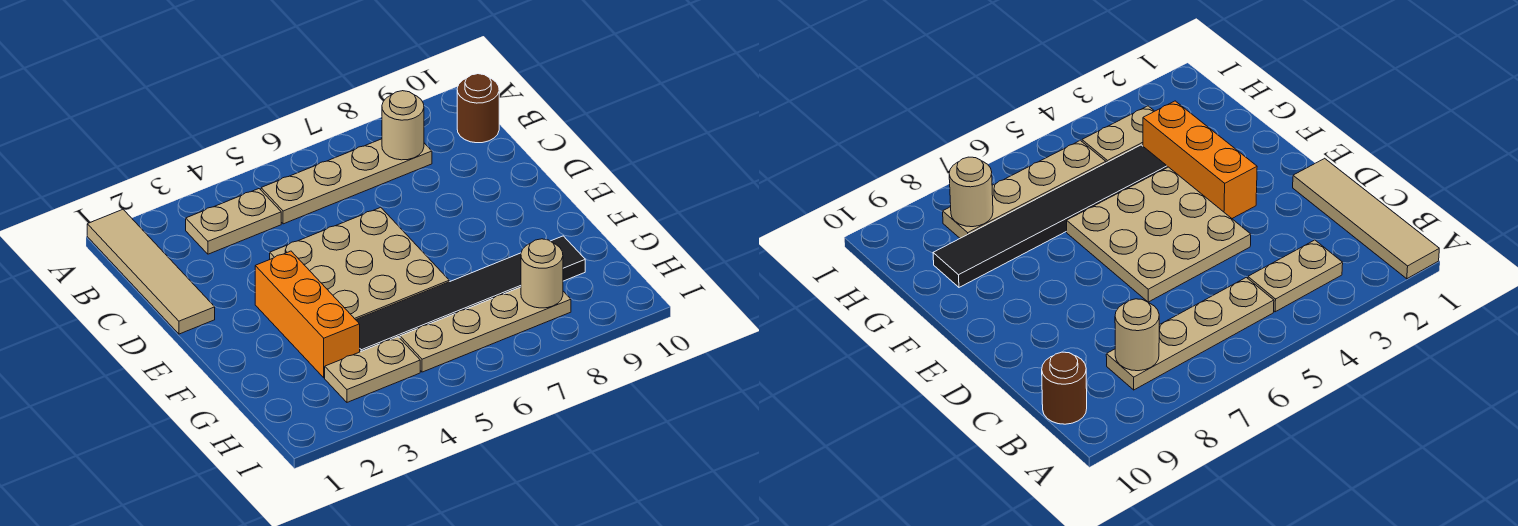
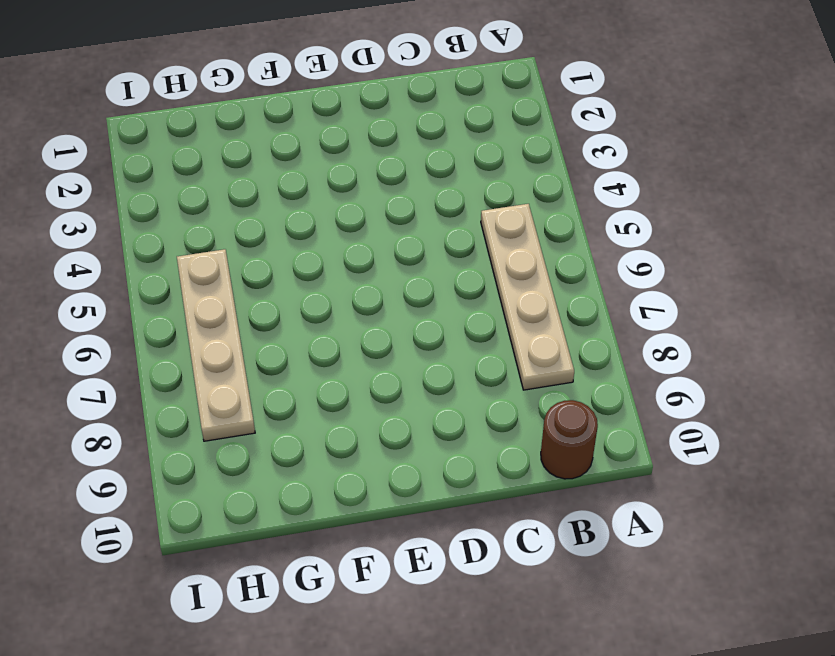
none -> tan 1x4 tile [87,210,215,334]
none -> tan 1x2 plate [186,189,281,254]

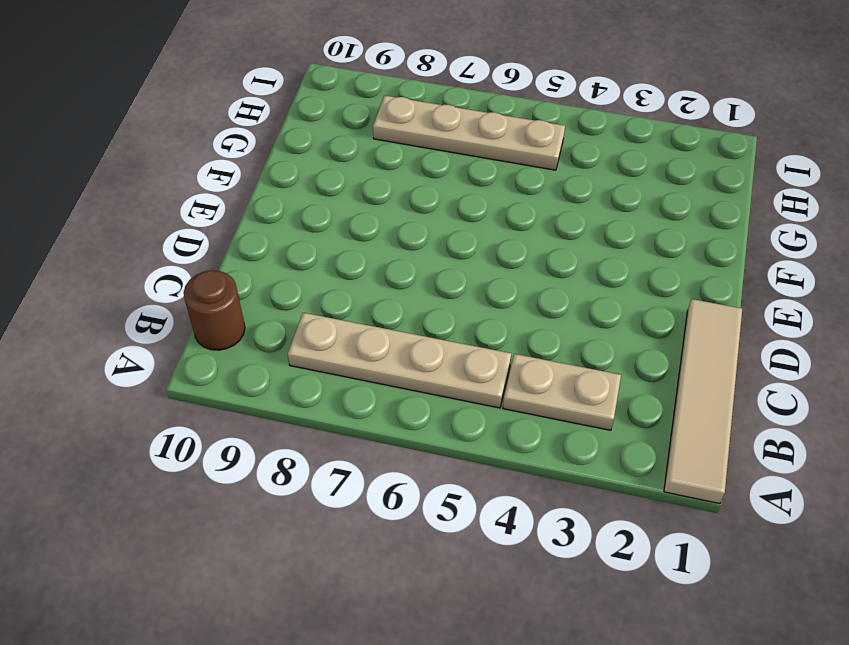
none -> tan 3x3 plate [270,207,449,320]
none -> orange 1x3 brick [255,251,360,378]

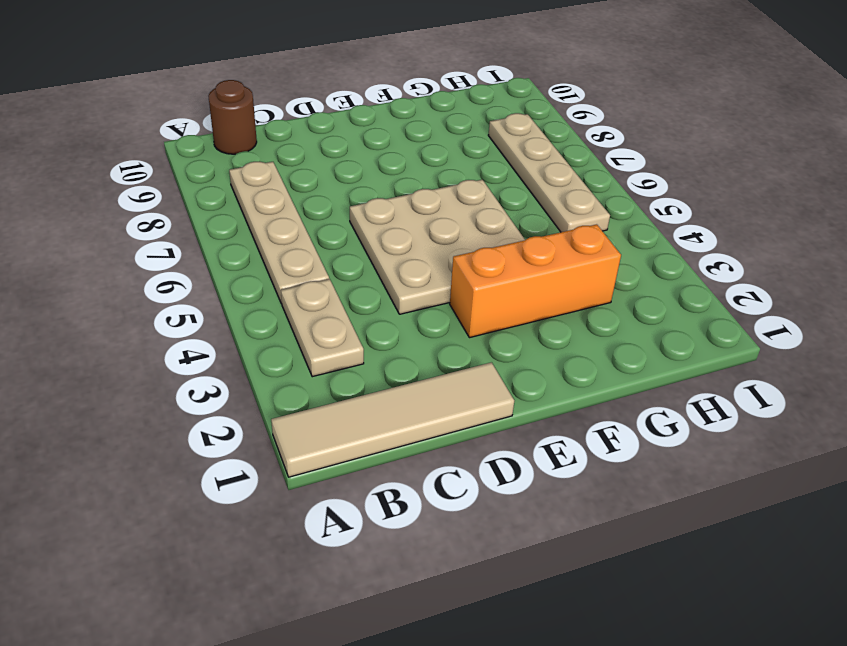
none -> black 1x6 tile [356,236,585,352]
none -> tan 1x2 plate [325,337,420,402]

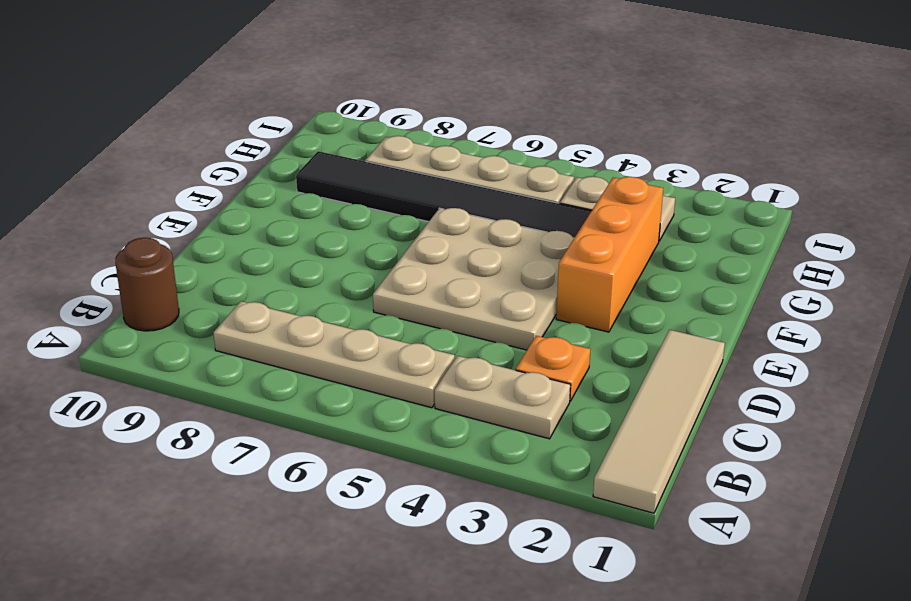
orange 1x1 plate [516,336,590,401] -> none
none -> tan 1x1 round brick [382,91,424,160]
none -> tan 1x1 round brick [521,239,563,308]

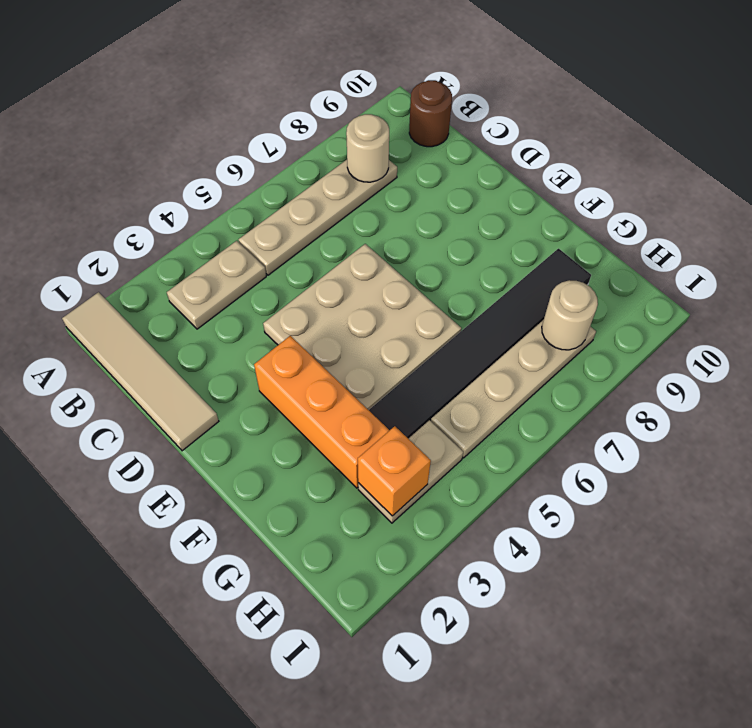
orange 1x1 brick [358,426,431,516] -> none

